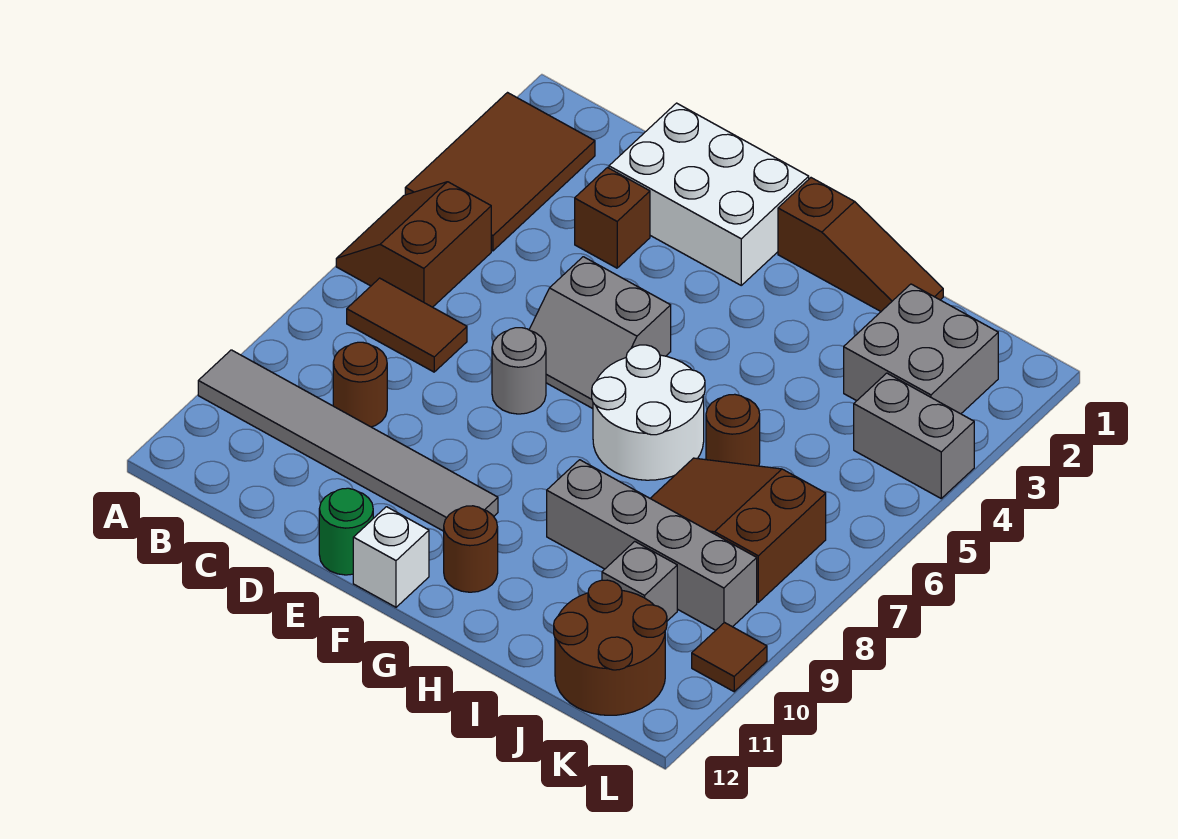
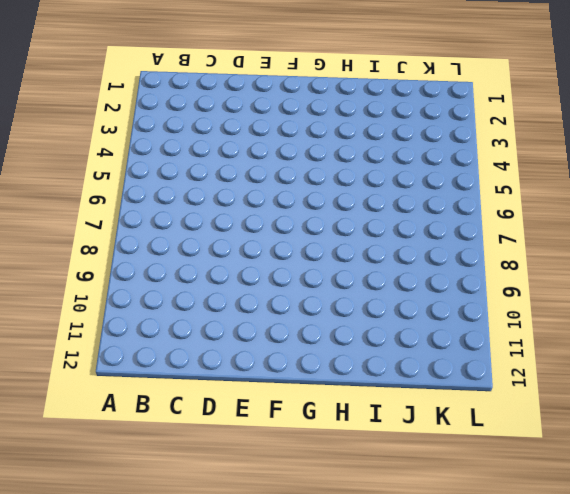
none -> brown 2x3 tile [405,93,595,251]
none -> brown 2x2 slope [336,182,491,307]
none -> grey 1x6 tile [198,350,498,531]

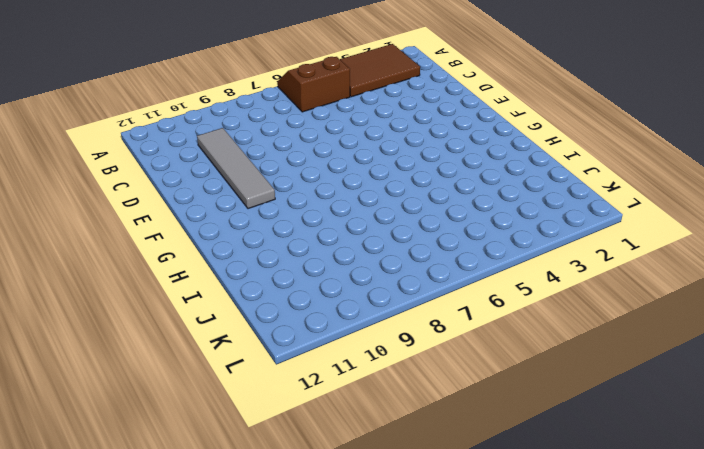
grey 1x4 tile [197,128,275,209] -> grey 1x6 tile [198,350,498,531]
none -> brown 1x2 tile [347,278,467,372]
none -> brown 1x1 round brick [333,342,387,427]
none -> white 2x3 brick [609,103,809,285]

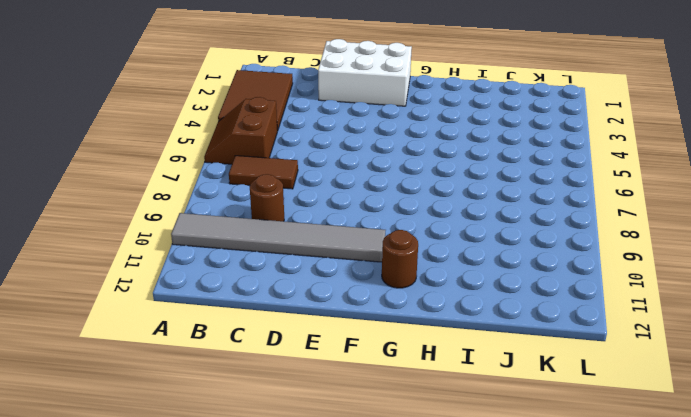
none -> brown 1x1 brick [575,168,650,268]
none -> grey 2x2 slope [529,257,671,409]
none -> grey 1x1 round brick [492,328,546,414]

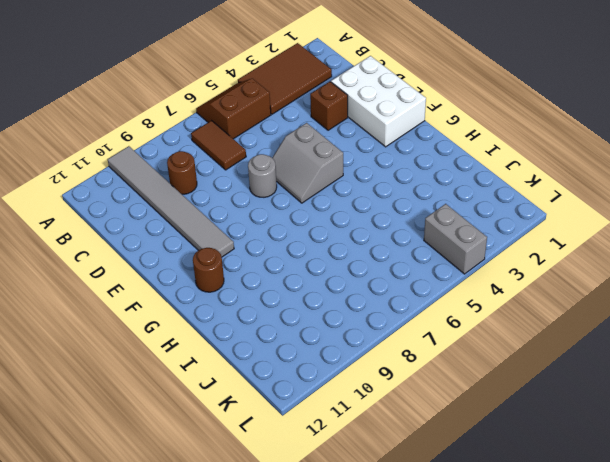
none -> green 1x1 round brick [319,488,373,575]
none -> white 1x1 brick [353,507,429,607]
none -> brown 1x3 slope [778,178,943,311]

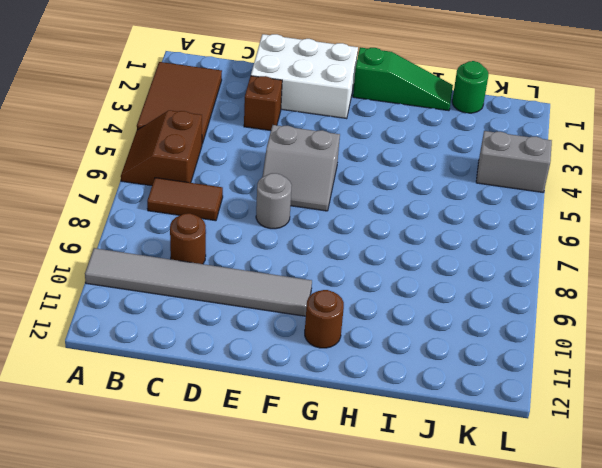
green 1x3 slope [353,47,453,111] -> brown 1x3 slope [778,178,943,311]
green 1x1 round brick [452,61,489,113] -> green 1x1 round brick moved to [319,488,373,575]
none -> white 1x1 brick [353,507,429,607]
none -> white 2x2 round brick [592,345,705,480]
none -> grey 1x4 brick [547,460,757,630]

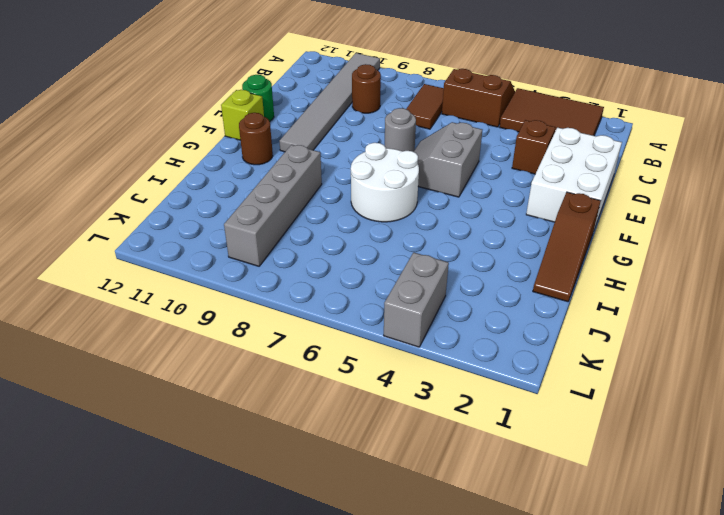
lime 1x1 brick [221,90,264,140] -> white 1x1 brick [353,507,429,607]
none -> brown 1x1 round brick [706,394,760,466]
none -> brown 2x3 slope [650,458,826,602]
none -> grey 2x2 brick [844,284,998,414]

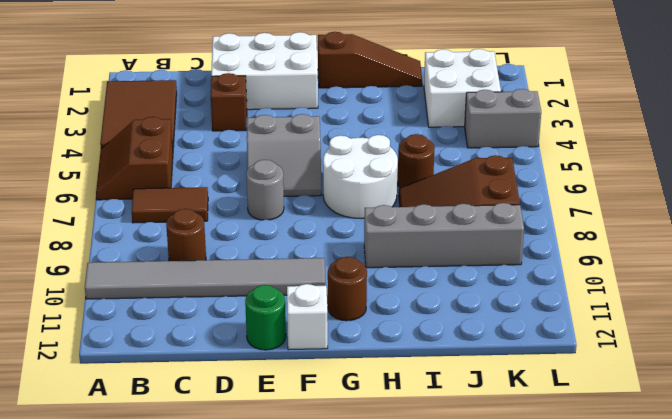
white 2x2 brick [424,49,501,127] -> grey 2x2 brick [844,284,998,414]
none -> grey 1x1 brick [602,541,677,621]
none -> brown 2x2 round brick [554,580,667,715]
none -> brown 1x1 tile [692,623,767,692]

